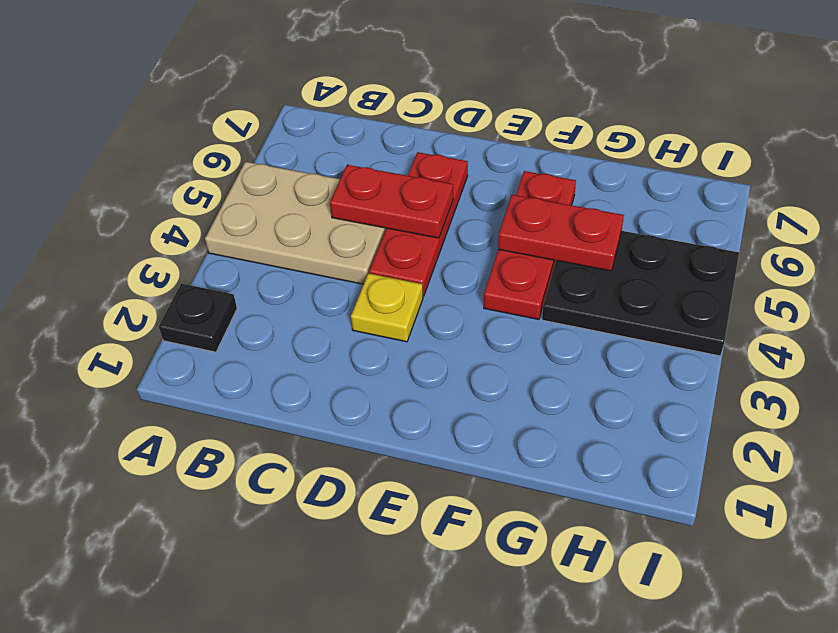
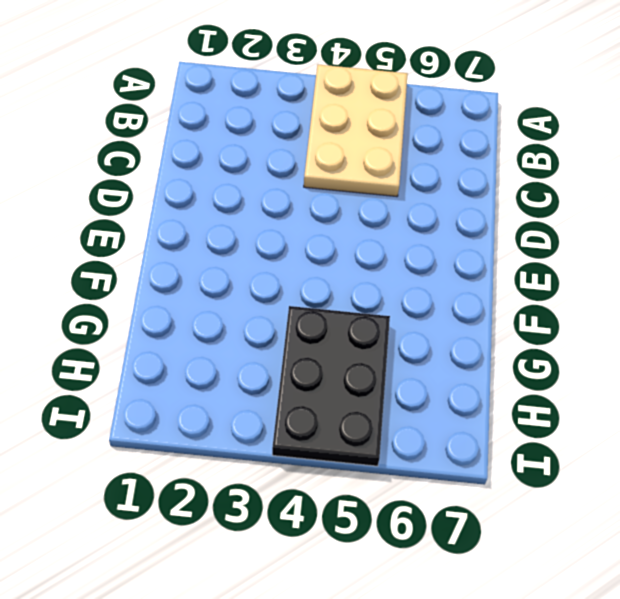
none -> black 1x1 plate [159,283,237,352]
none -> yellow 1x1 plate [351,273,423,342]

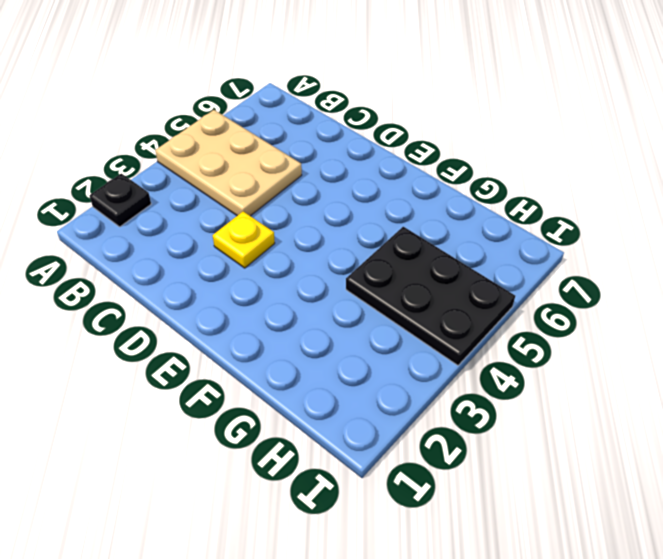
none -> red 1x3 plate [369,152,468,296]
none -> red 1x3 plate [484,171,576,320]

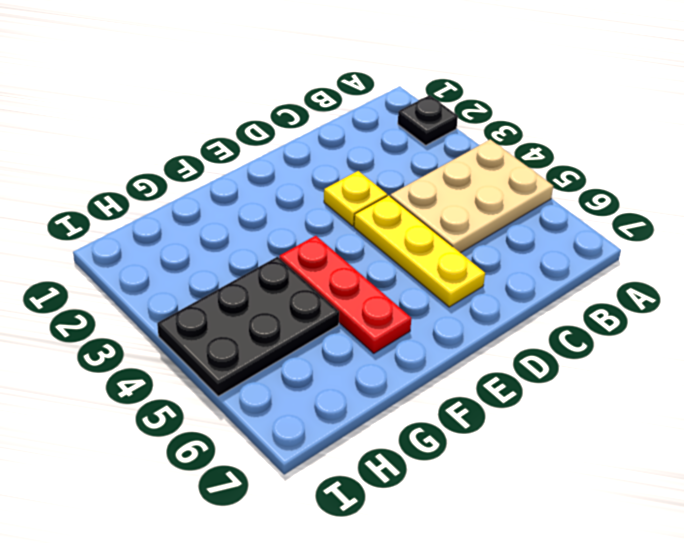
yellow 1x3 plate [354,195,485,307] -> red 1x3 plate [369,152,468,296]
none -> red 1x2 plate [330,165,453,238]
none -> red 1x2 plate [498,195,624,271]

